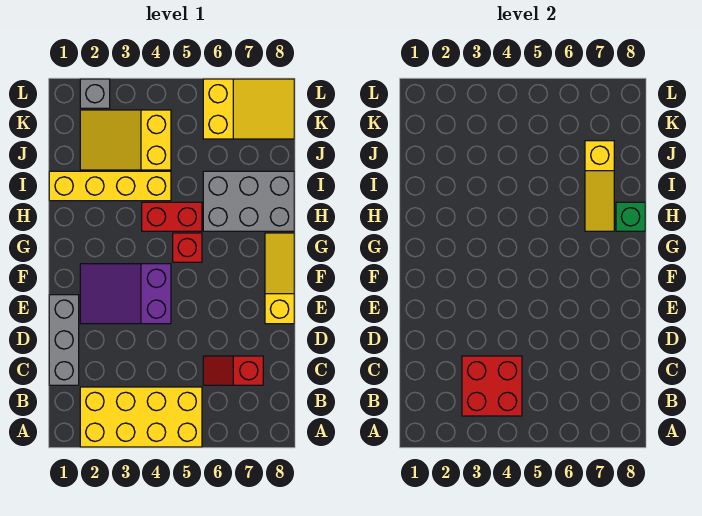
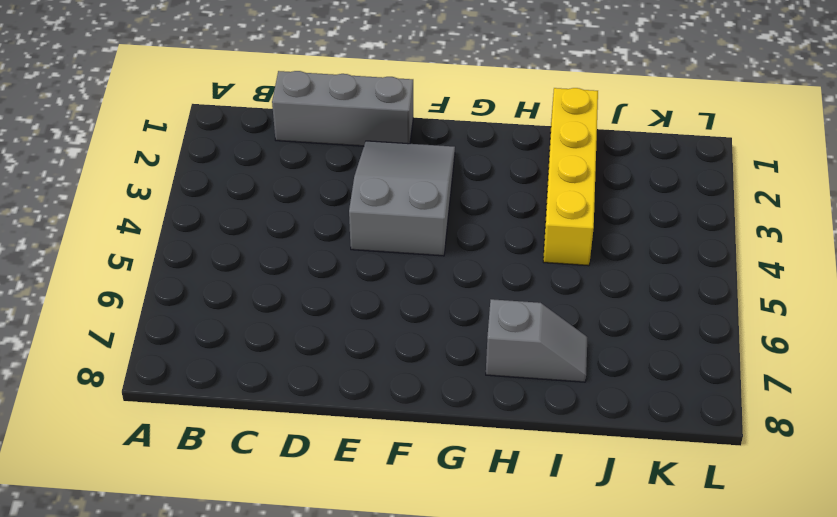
grey 2x3 slope [349,141,455,256] -> purple 2x3 slope [80,264,171,324]
grey 1x2 slope [486,299,587,382] -> grey 2x3 brick [203,171,294,231]
none -> yellow 2x4 brick [80,387,202,447]
none -> red 1x2 slope [203,356,263,385]
none -> yellow 1x3 slope [265,233,294,324]

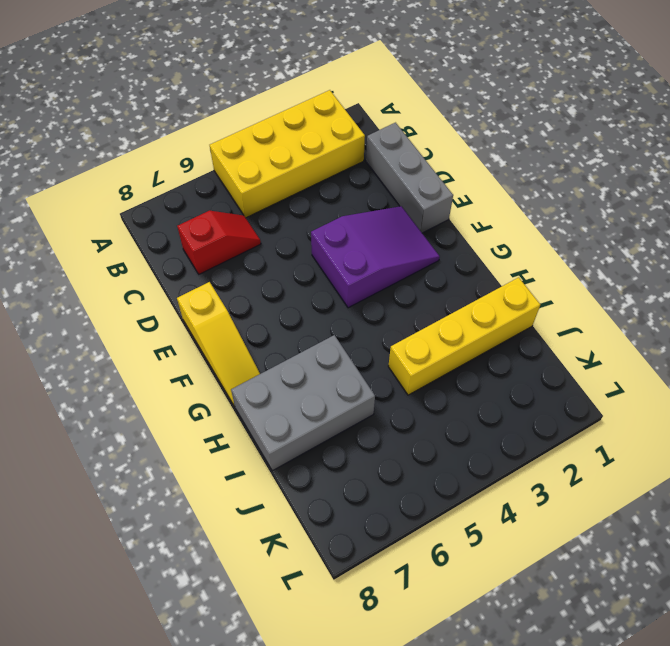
none -> red 1x1 brick [173,233,202,262]
none -> red 1x2 brick [142,202,202,231]
none -> yellow 2x3 slope [80,110,171,170]

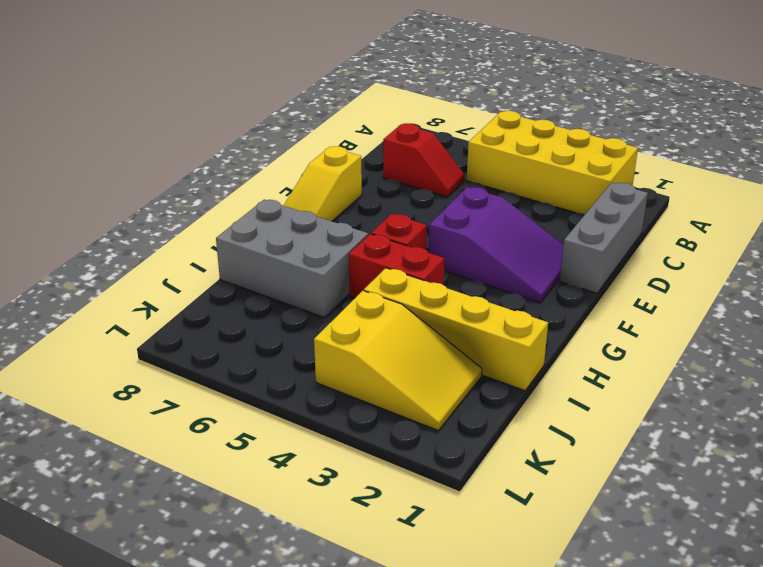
none -> yellow 2x3 slope [203,79,294,139]
none -> grey 1x1 brick [80,79,110,108]
none -> red 2x2 brick [462,356,522,416]

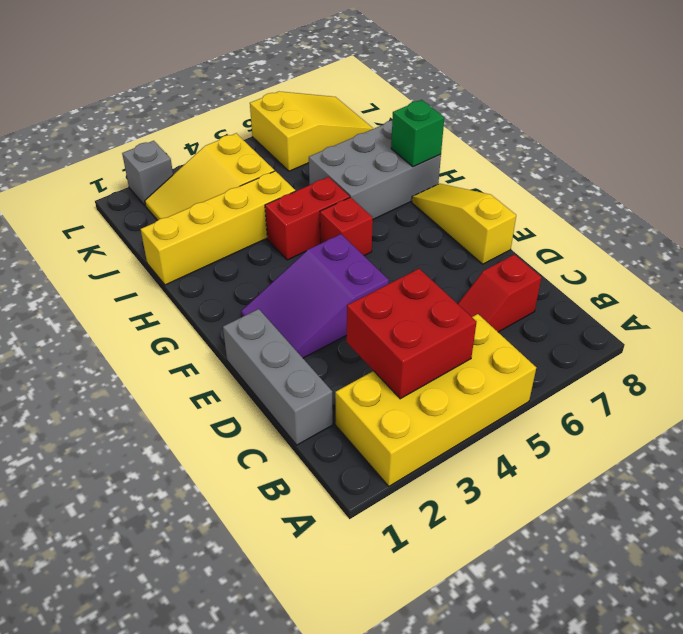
none -> yellow 1x3 slope [585,141,614,231]

